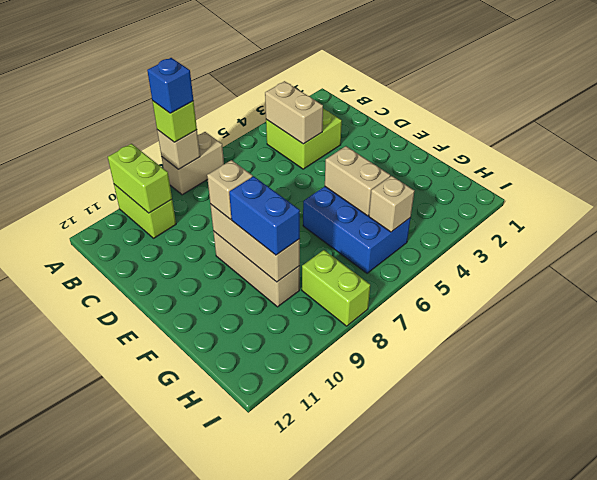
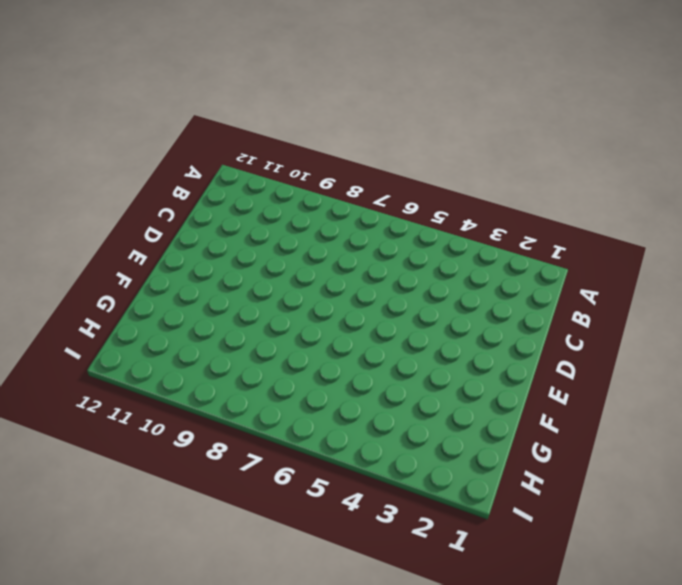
none -> tan 1x2 brick [162,132,224,195]
none -> lime 1x2 brick [114,184,176,238]
none -> lime 2x2 brick [266,109,342,169]

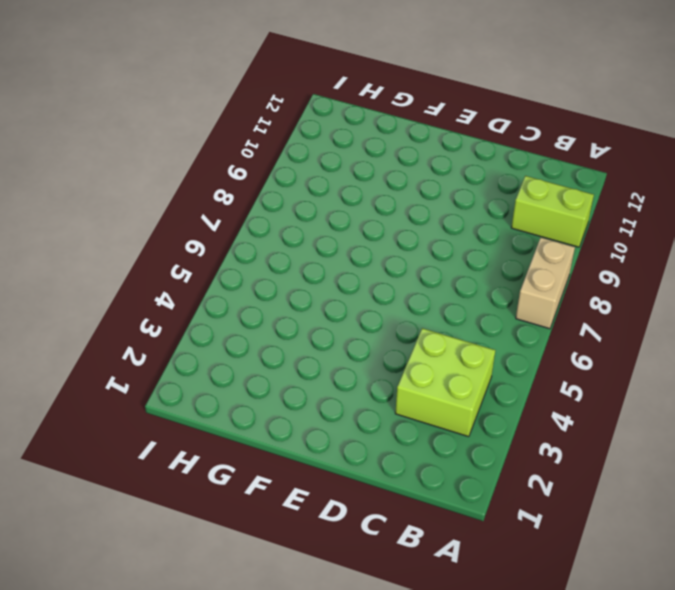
none -> tan 1x3 brick [213,231,300,307]
none -> blue 2x3 brick [303,187,411,273]
none -> lime 1x2 brick [302,250,370,326]

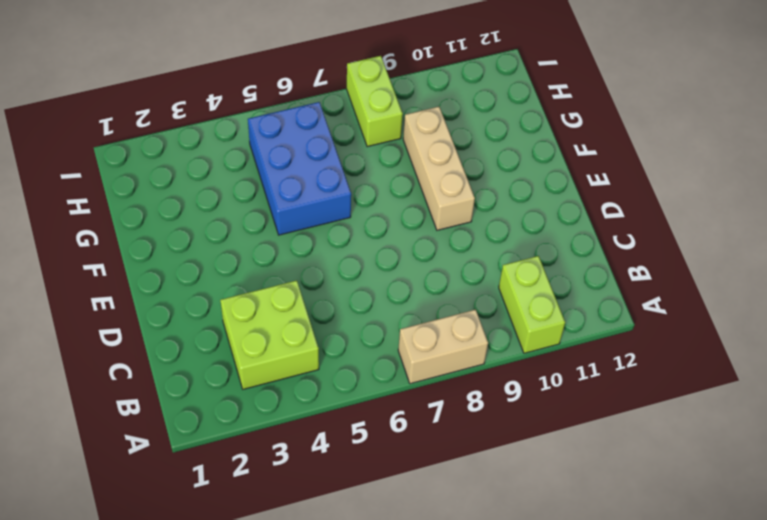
none -> tan 1x1 brick [157,130,200,169]
none -> lime 1x2 brick [108,144,172,213]
none -> tan 1x2 brick [265,81,323,144]

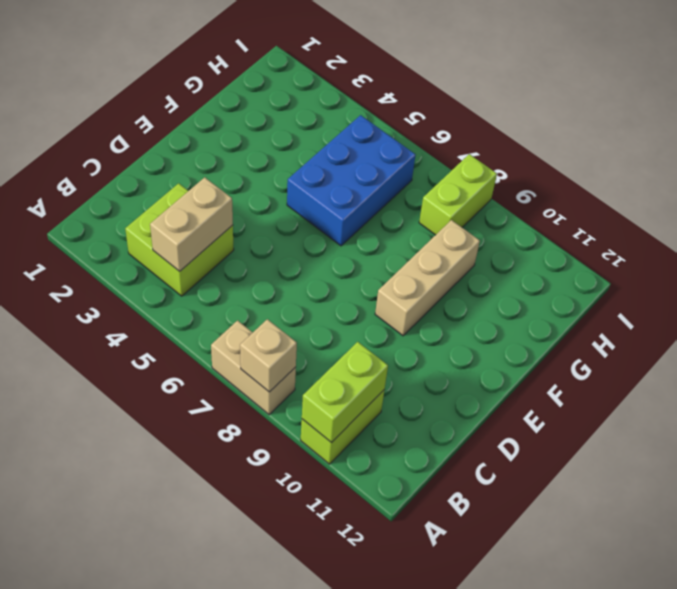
none -> tan 1x3 brick [210,204,300,282]
none -> tan 1x2 brick [325,146,390,216]
none -> tan 1x1 brick [369,176,414,232]

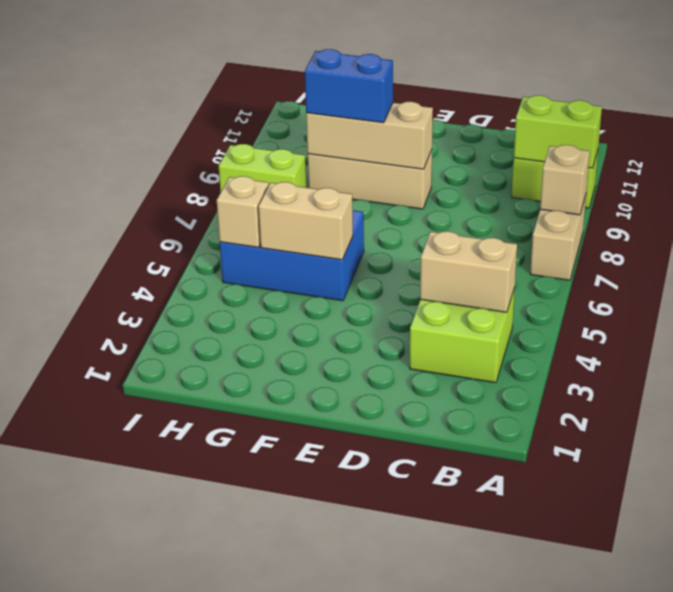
none -> lime 1x1 brick [152,101,197,142]
none -> tan 1x1 brick [207,160,253,220]
none -> blue 1x1 brick [147,58,193,113]

